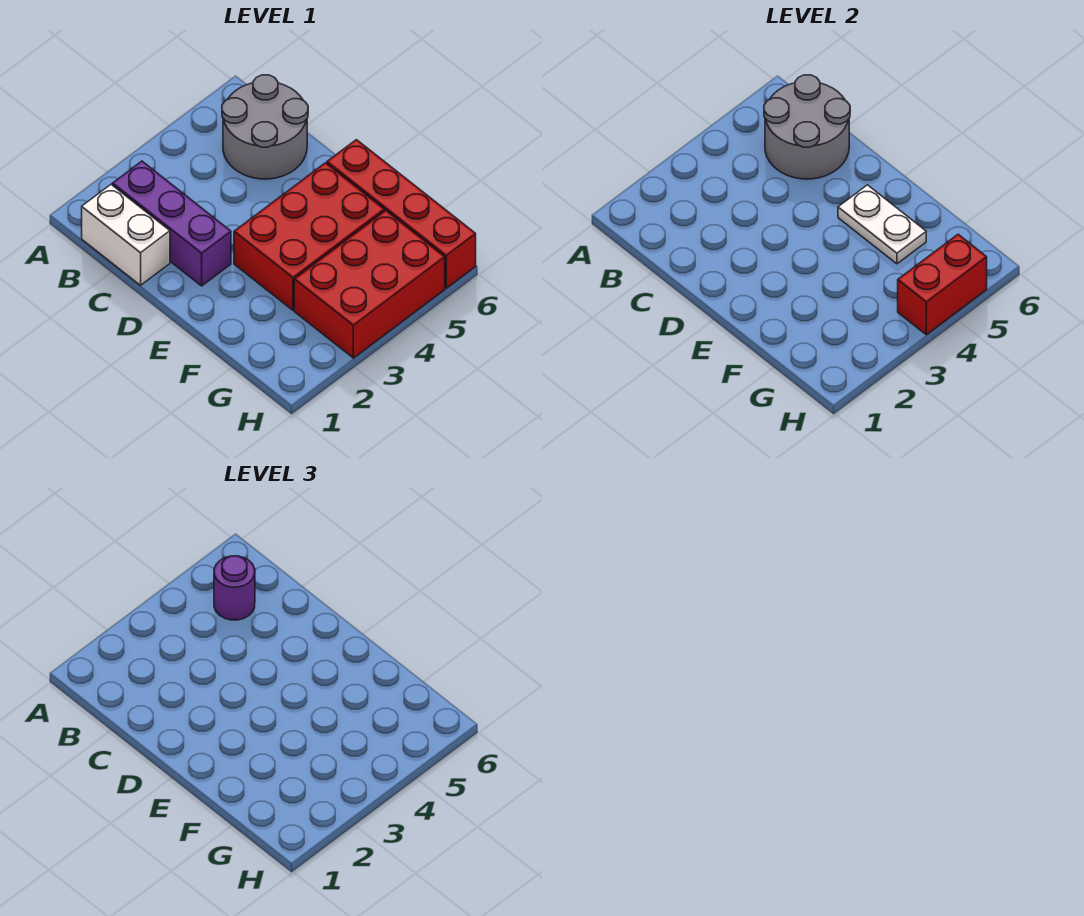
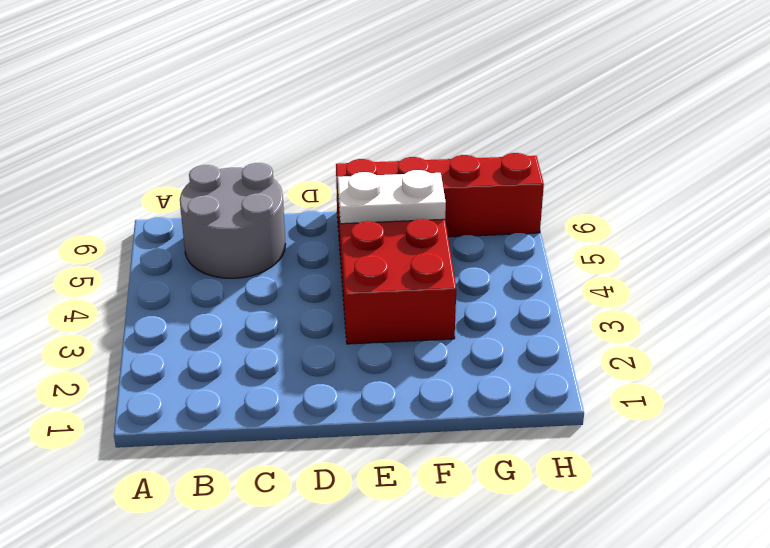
none -> white 1x2 brick [82,185,170,285]
none -> purple 1x3 brick [112,161,231,286]

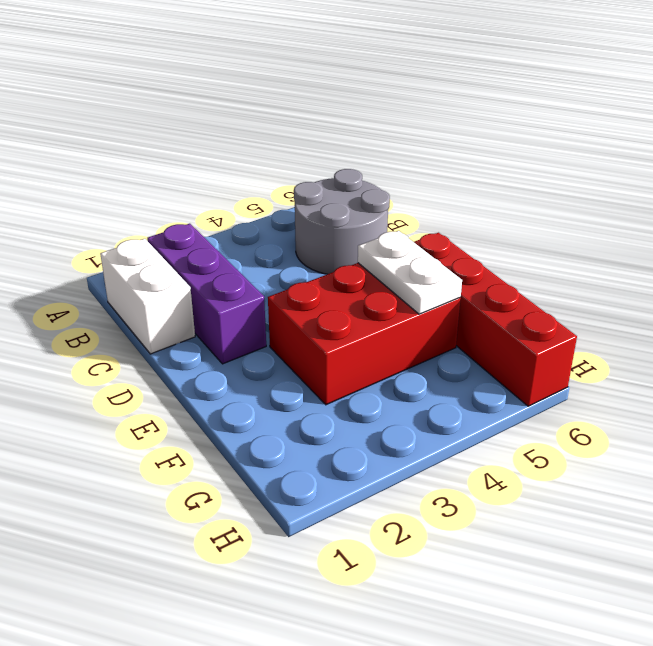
none -> red 2x3 brick [294,211,445,358]
none -> grey 2x2 round brick [764,75,850,179]

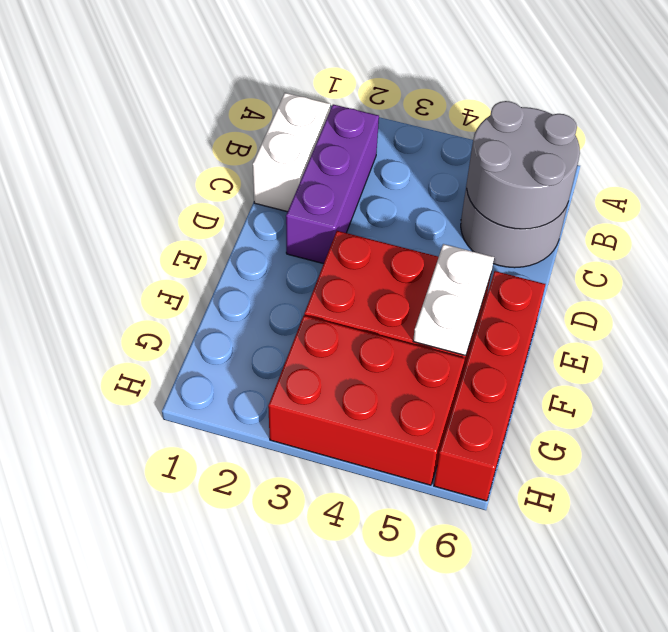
none -> red 1x2 brick [898,234,987,335]
none -> purple 1x1 round brick [214,556,255,620]

